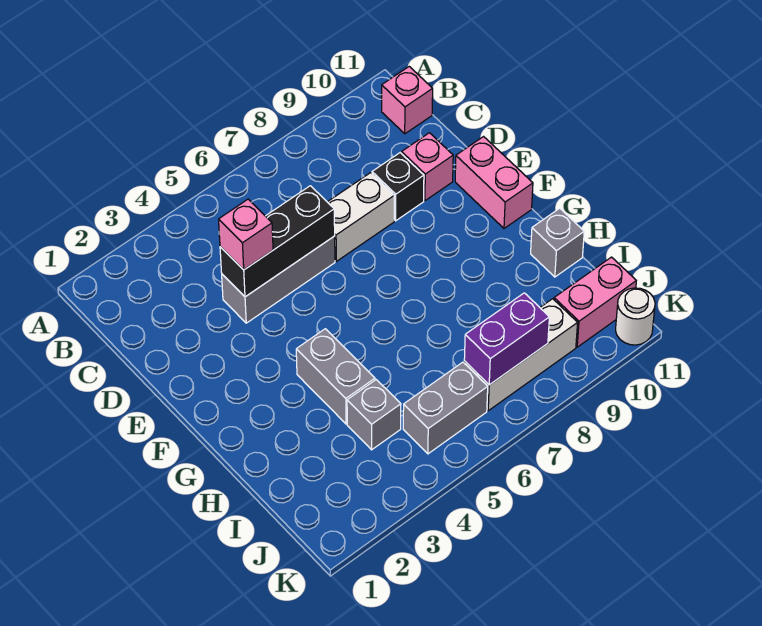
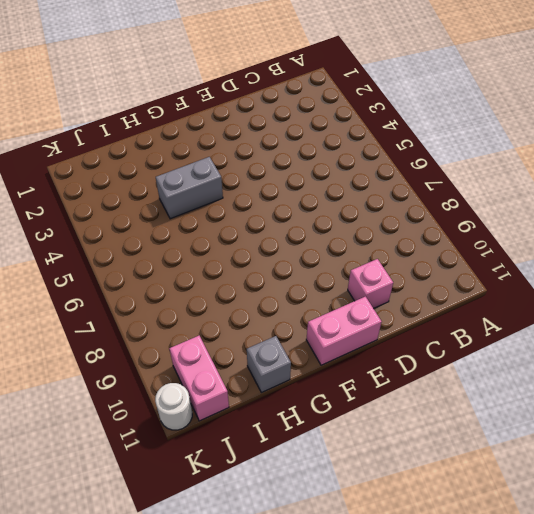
none -> pink 1x1 brick [382,67,433,134]
none -> grey 1x3 brick [222,236,335,323]
none -> white 1x2 brick [328,173,394,261]

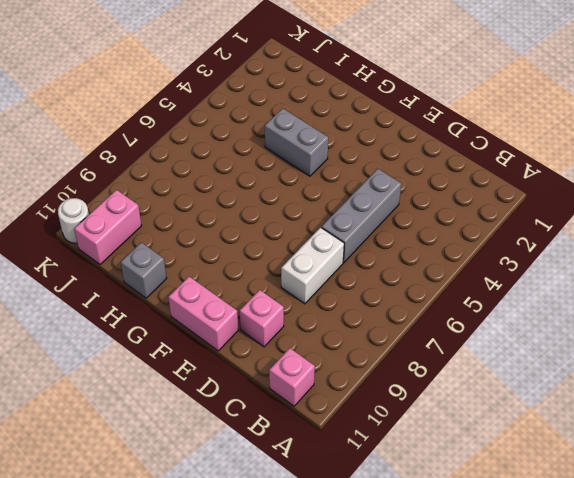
none -> black 1x1 brick [372,153,424,221]
none -> grey 1x1 brick [347,380,401,450]
none -> grey 1x2 brick [403,362,488,454]

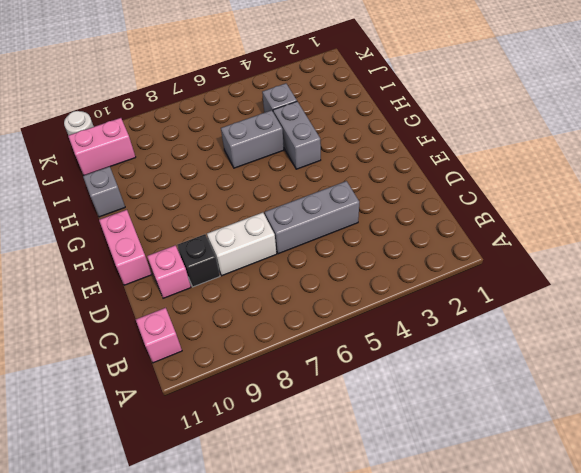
grey 1x2 brick [221,110,284,168] -> grey 1x2 brick moved to [403,362,488,454]
none -> white 1x3 brick [464,299,578,411]
none -> black 1x3 brick [220,186,335,297]
none -> purple 1x2 brick [464,293,549,385]

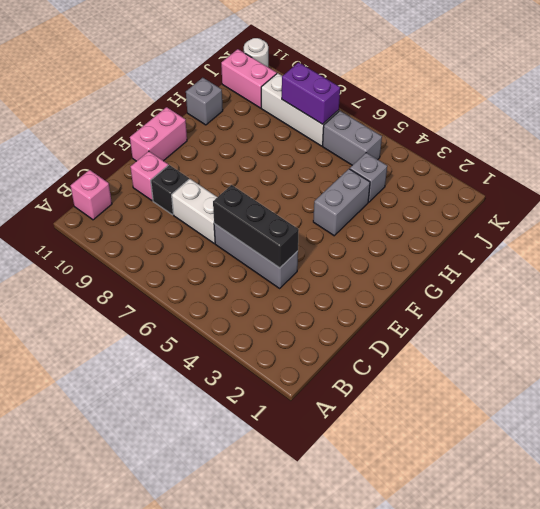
none -> pink 1x1 brick [219,199,273,270]

